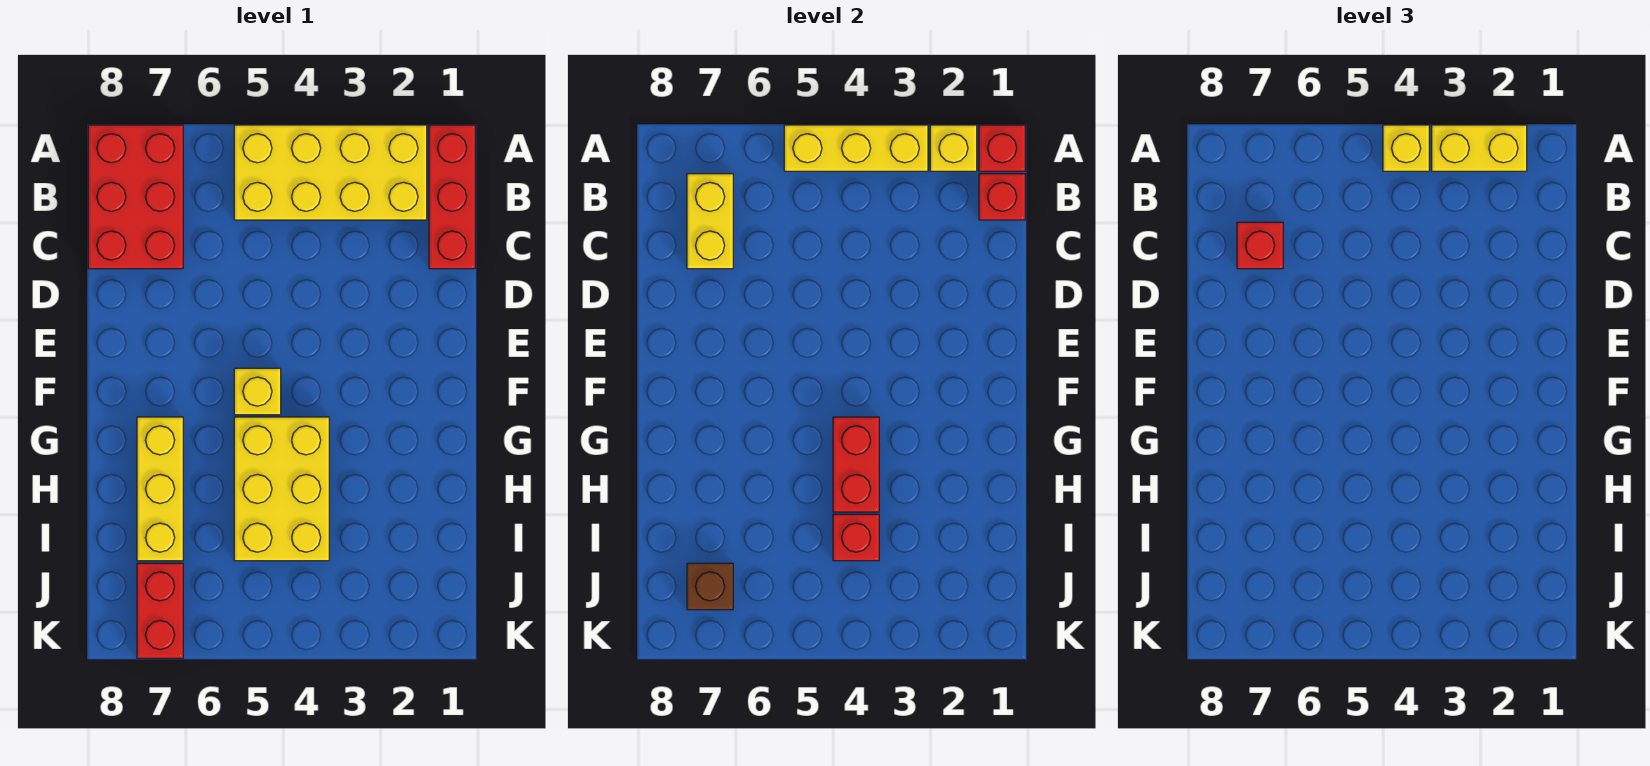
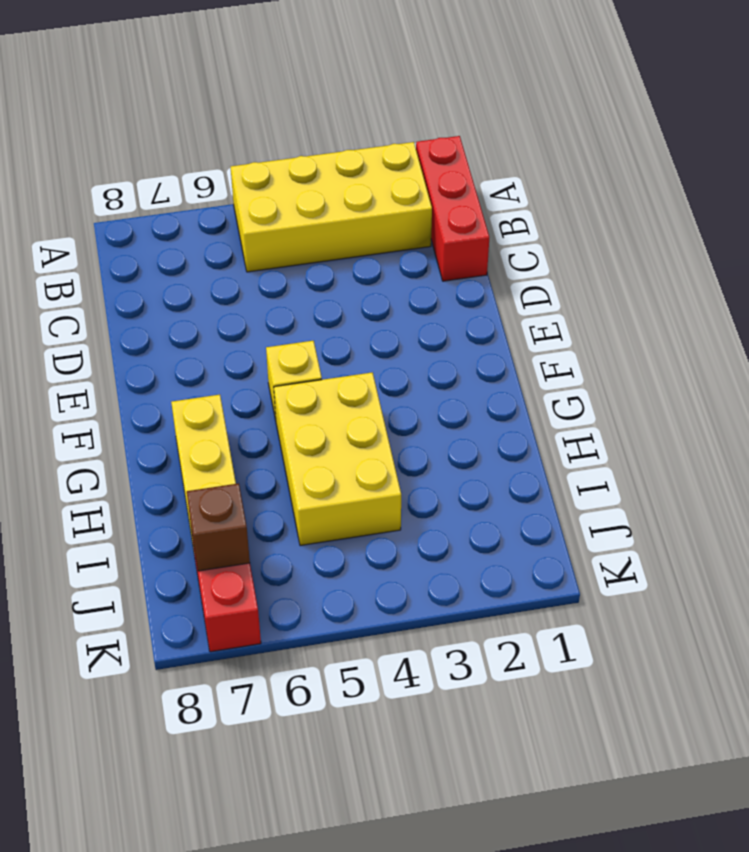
none -> red 2x3 brick [88,125,183,269]
none -> red 1x1 brick [979,125,1025,171]
none -> yellow 1x1 brick [930,125,977,171]

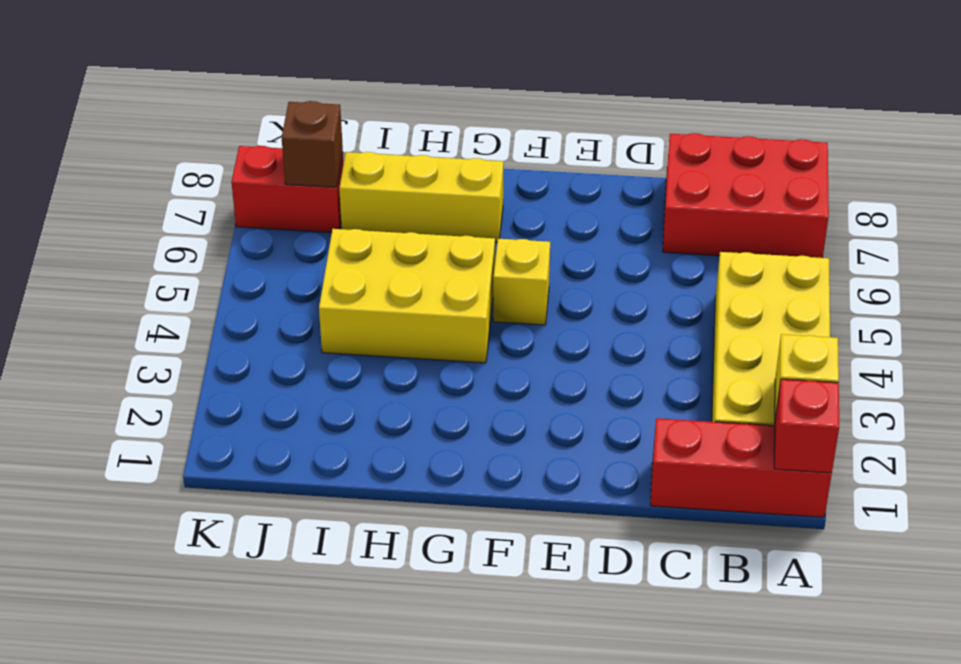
none -> yellow 1x3 brick [784,125,928,171]
none -> red 1x1 brick [979,174,1025,220]
none -> yellow 1x2 brick [687,174,733,269]

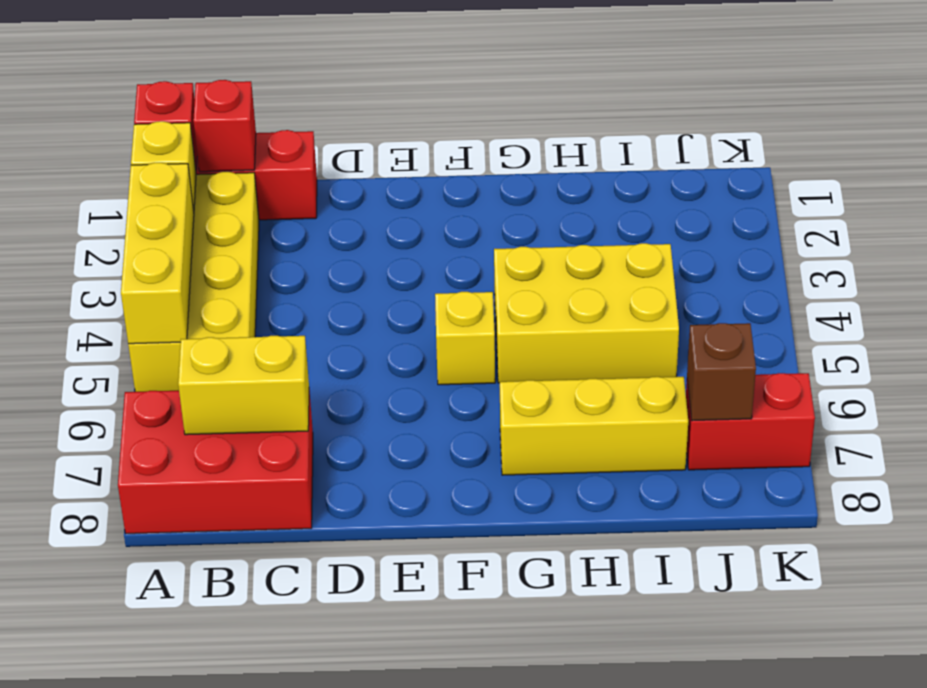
none -> red 1x2 brick [833,417,879,512]
none -> red 1x1 brick [833,514,879,561]
none -> yellow 1x2 brick [1432,125,1527,171]

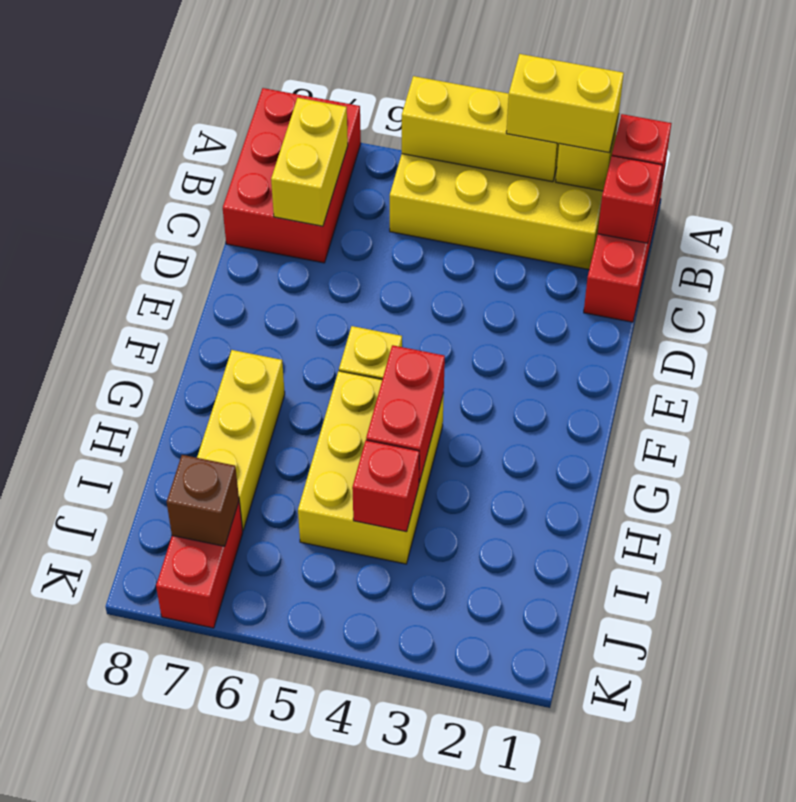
none -> yellow 1x1 brick [1383,125,1429,171]
none -> red 1x1 brick [1237,222,1283,269]

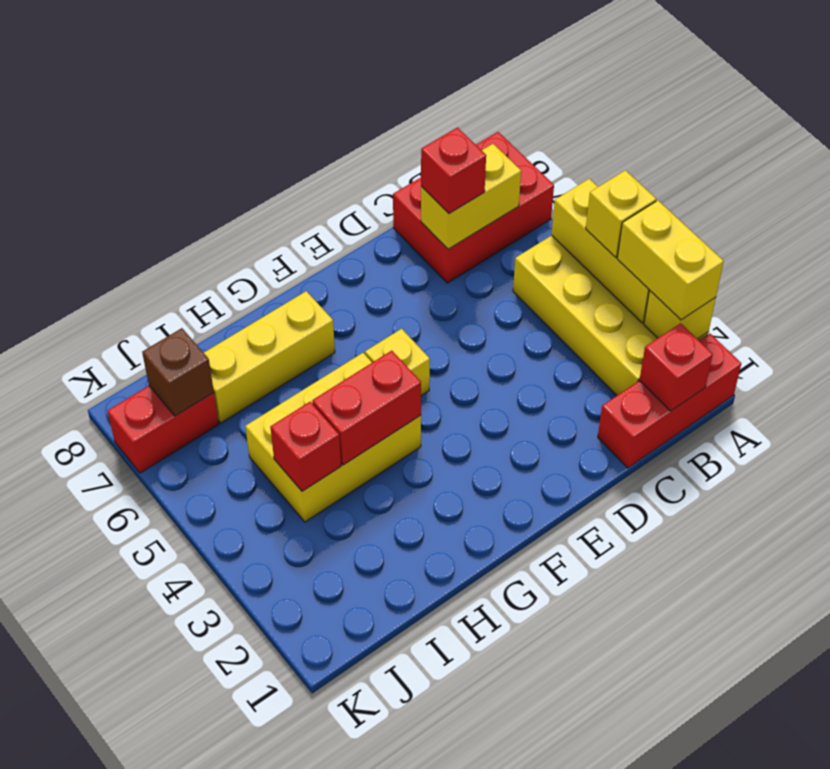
none -> red 1x1 brick [979,125,1025,171]

